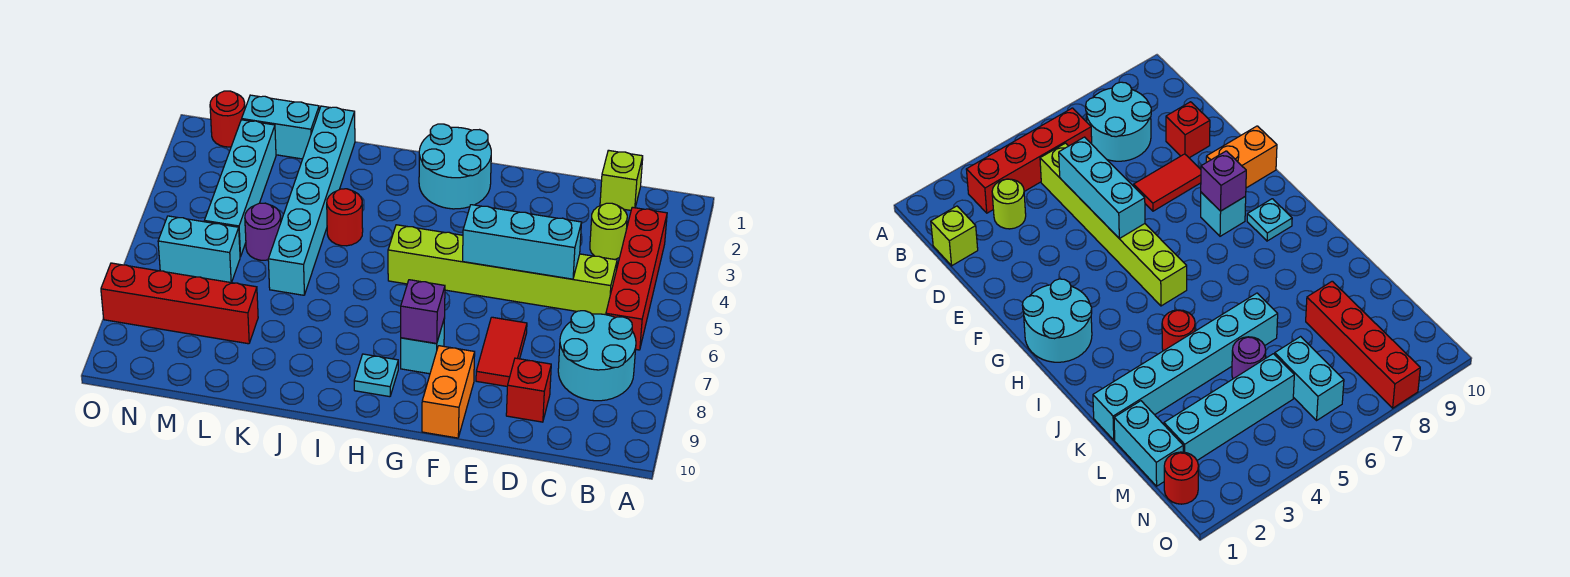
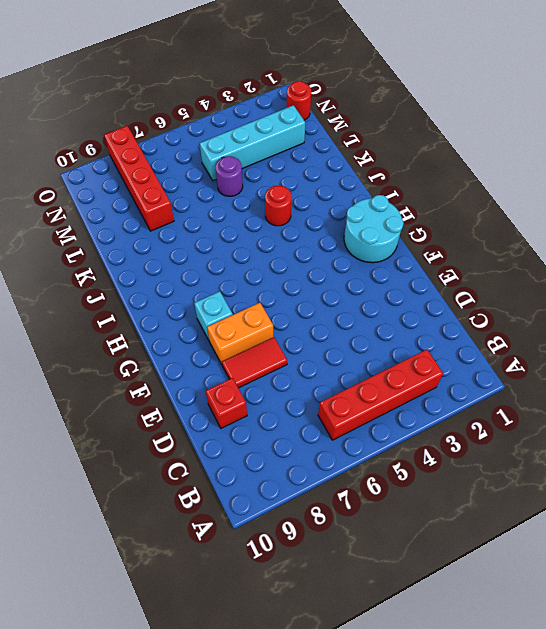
orange 1x2 brick [207,303,273,364] -> orange 1x2 brick moved to [422,346,475,438]
none -> cyan 2x2 round brick [558,311,636,401]
none -> lime 1x1 brick [600,150,643,210]
none -> lime 1x1 round brick [590,203,627,260]

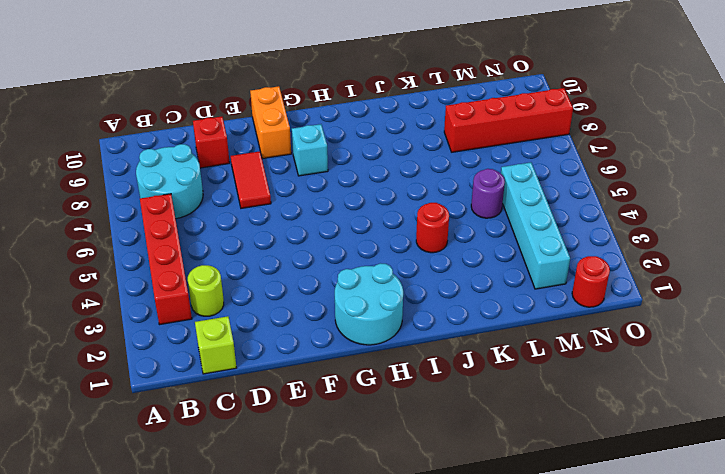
none -> lime 1x6 brick [388,225,617,315]
none -> cyan 1x1 plate [354,354,398,397]
none -> cyan 1x6 brick [268,106,355,295]

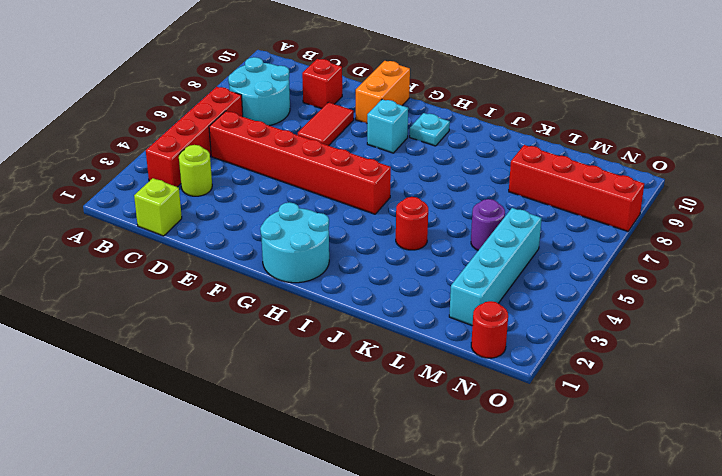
red 1x6 brick [209,111,391,214] -> lime 1x6 brick [388,225,617,315]
none -> cyan 1x6 brick [268,106,355,295]
none -> cyan 1x2 brick [242,95,319,159]
none -> cyan 1x2 brick [158,216,240,282]

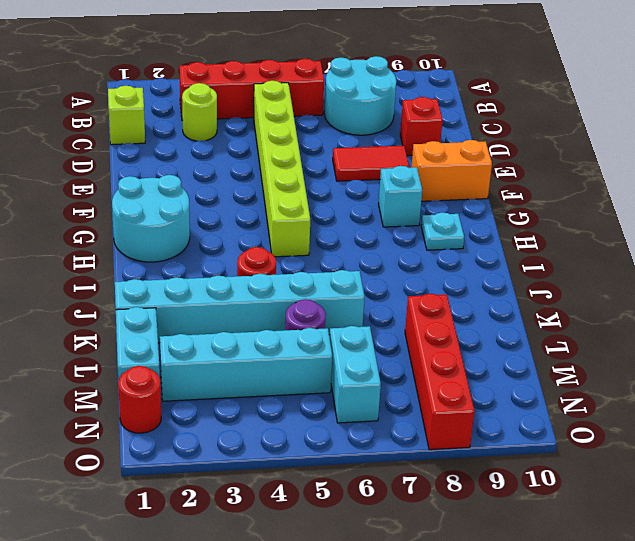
none -> cyan 1x3 brick [462,205,581,279]
none -> purple 1x1 brick [401,280,445,344]

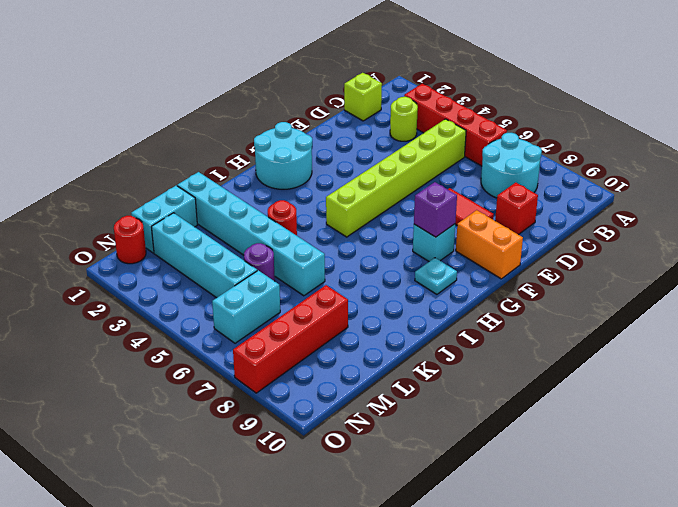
none -> cyan 1x3 brick [462,205,581,279]

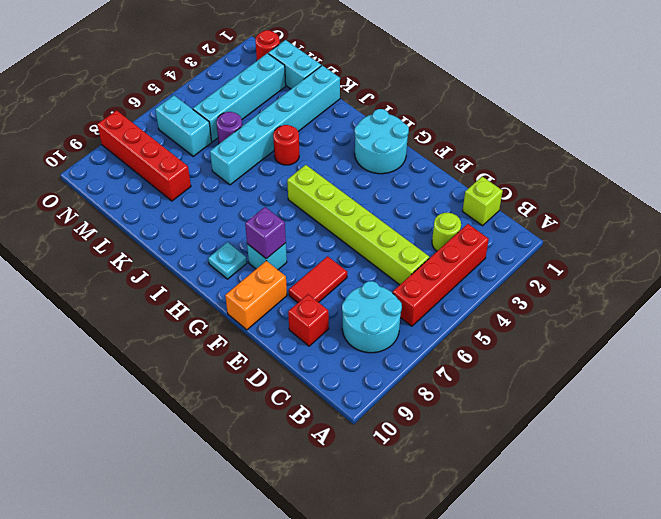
none -> cyan 1x3 brick [462,205,581,279]

